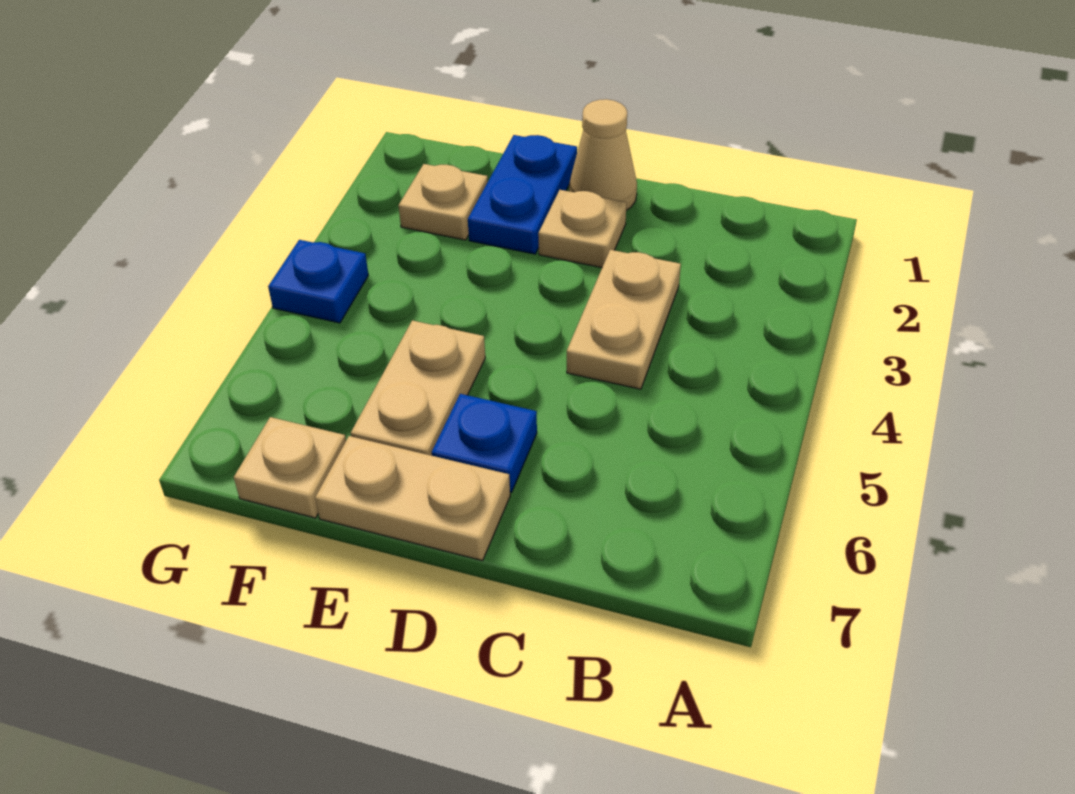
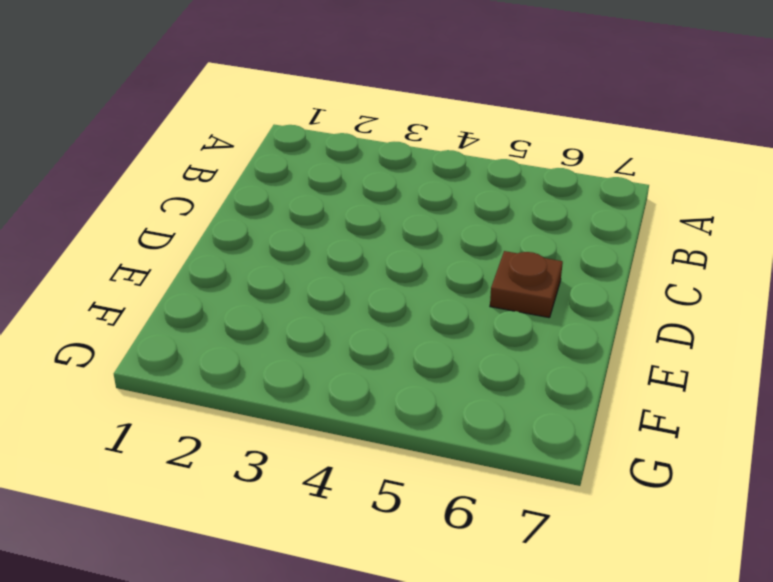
brown 1x1 plate [490,251,563,318] -> blue 1x1 plate [432,394,537,493]
none -> tan 1x2 plate [567,250,681,389]
none -> tan 1x1 cone [569,99,637,210]

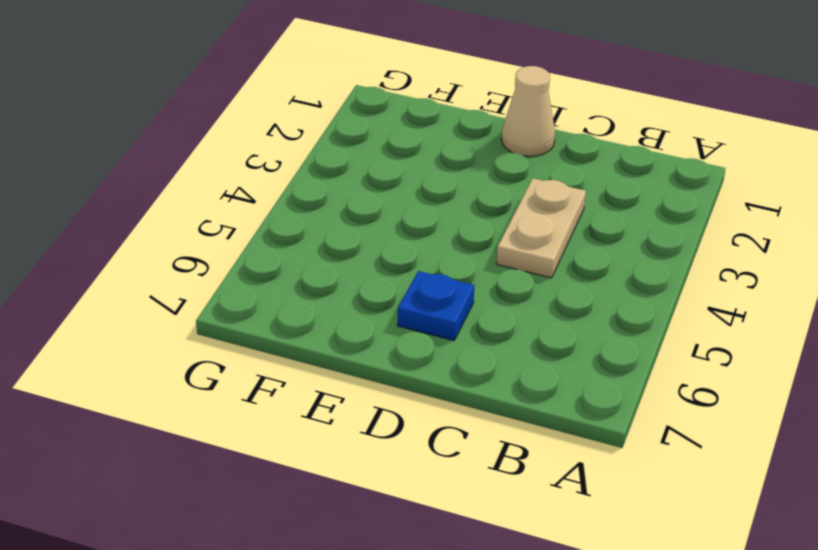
none -> tan 1x1 plate [538,190,627,268]
none -> tan 1x2 plate [315,436,510,561]

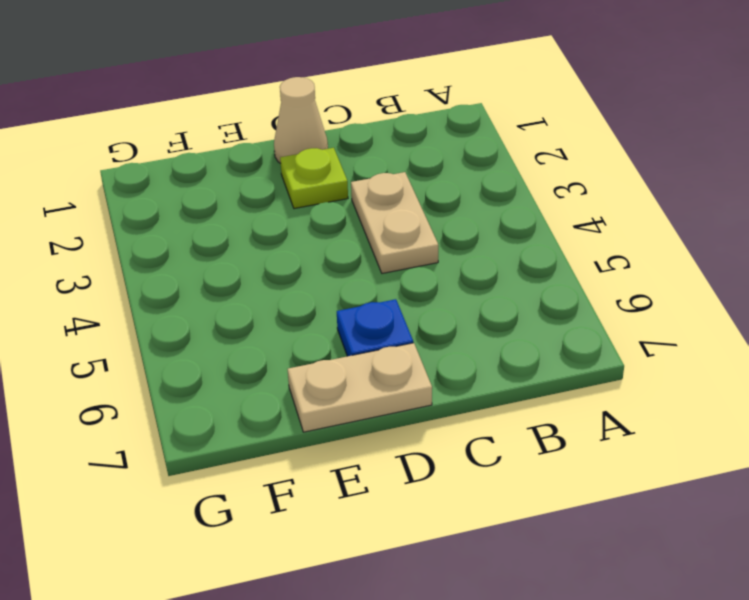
lime 1x1 plate [280,148,348,209] -> tan 1x1 plate [538,190,627,268]
none -> blue 1x2 plate [468,135,577,254]
none -> tan 1x2 plate [351,320,485,456]

